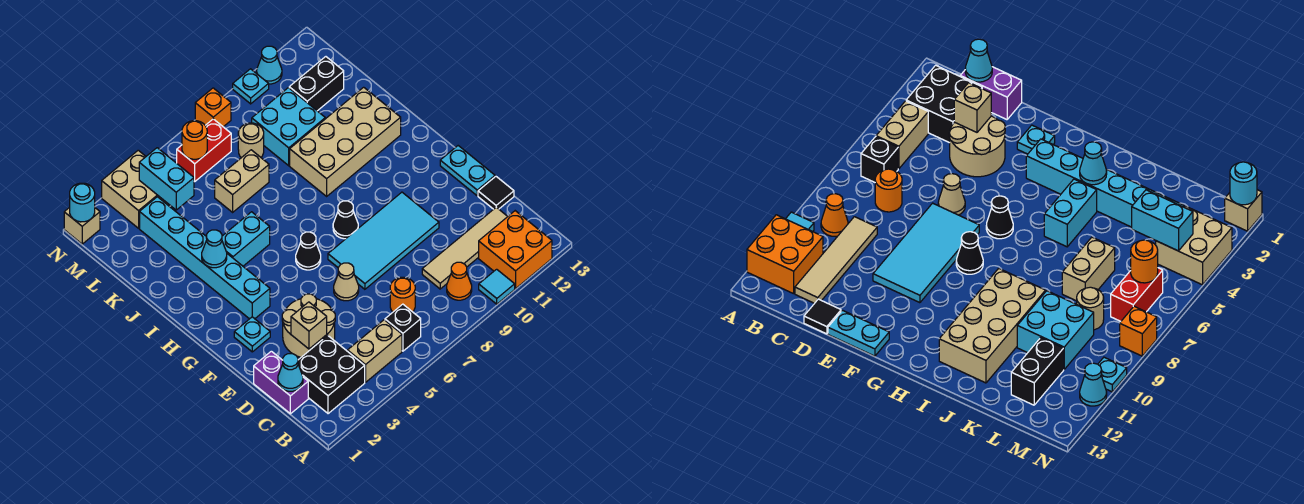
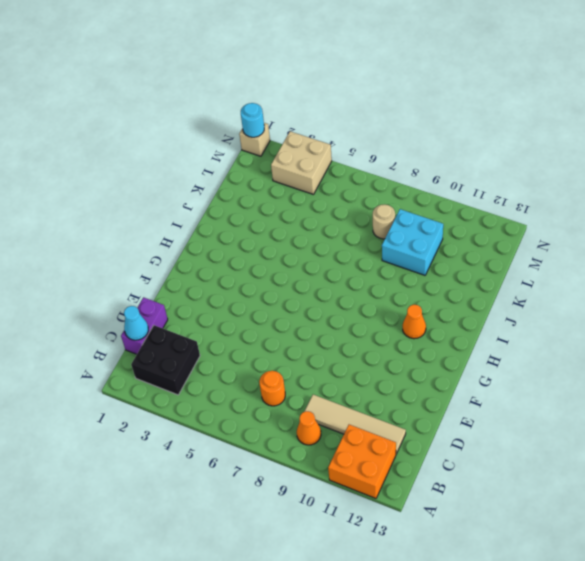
orange 1x1 cone [403,305,426,339] -> none
none -> cyan 1x1 tile [479,269,515,304]
none -> tan 1x2 brick [348,320,402,382]
none -> black 1x1 brick [385,304,421,351]
none -> tan 2x2 round brick [282,294,335,357]

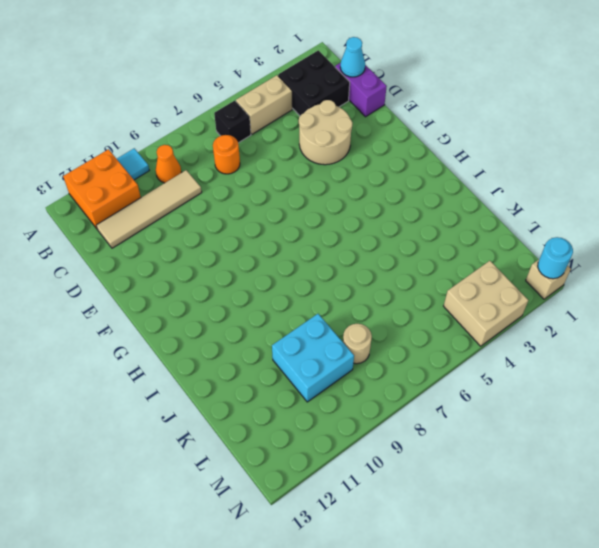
none -> black 1x1 tile [478,177,514,209]
none -> tan 1x1 cone [334,263,359,301]
none -> cyan 2x4 tile [328,192,439,289]
none -> cyan 1x2 plate [440,146,495,196]

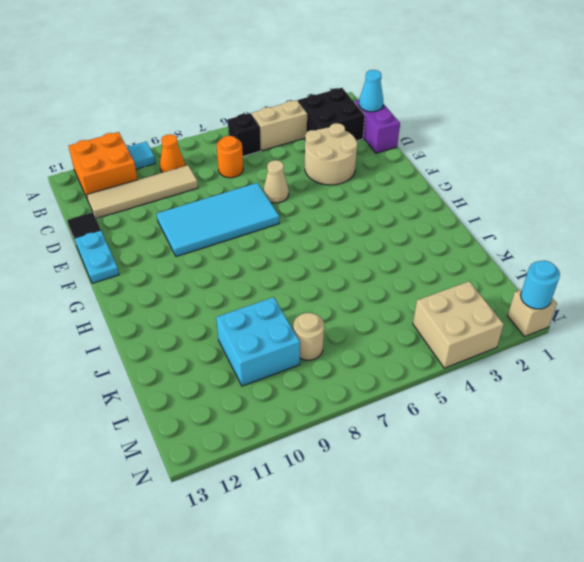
none -> cyan 1x1 plate [234,317,270,352]
none -> cyan 1x6 brick [140,197,270,319]
none -> black 1x1 cone [296,232,321,270]
none -> black 1x1 cone [333,201,358,239]

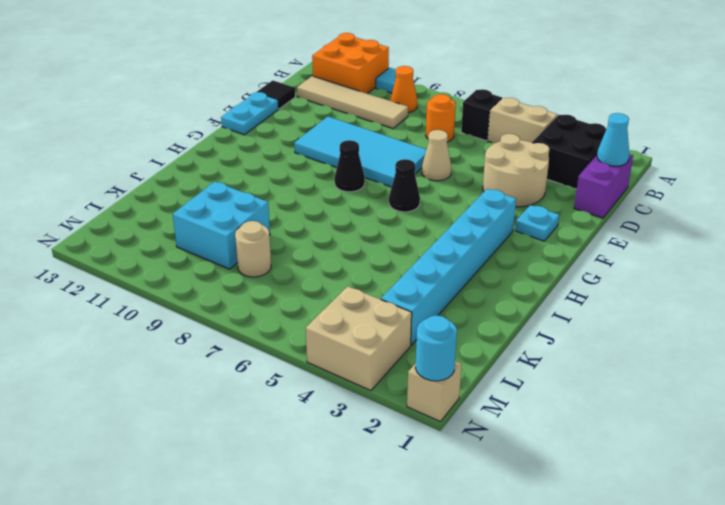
none -> cyan 1x2 brick [222,212,270,266]
none -> tan 2x4 brick [290,87,401,196]
none -> tan 1x2 brick [215,150,269,212]
none -> black 1x2 brick [289,57,344,111]

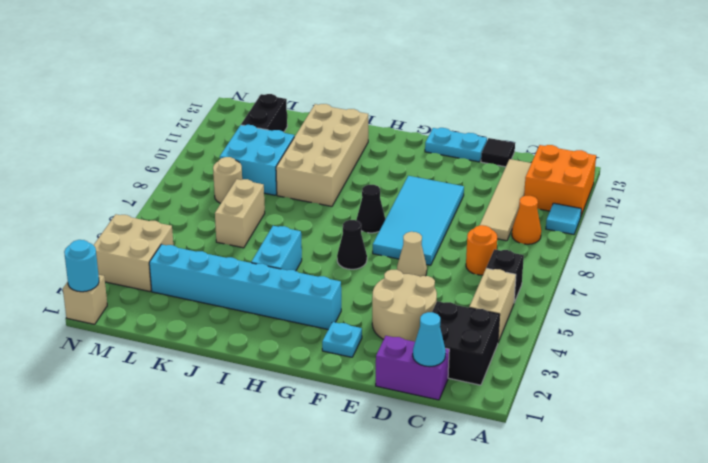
none -> red 1x2 brick [177,119,231,181]
none -> orange 1x1 brick [195,88,231,127]
none -> cyan 1x1 plate [233,69,269,104]
none -> cyan 1x1 cone [257,46,282,84]

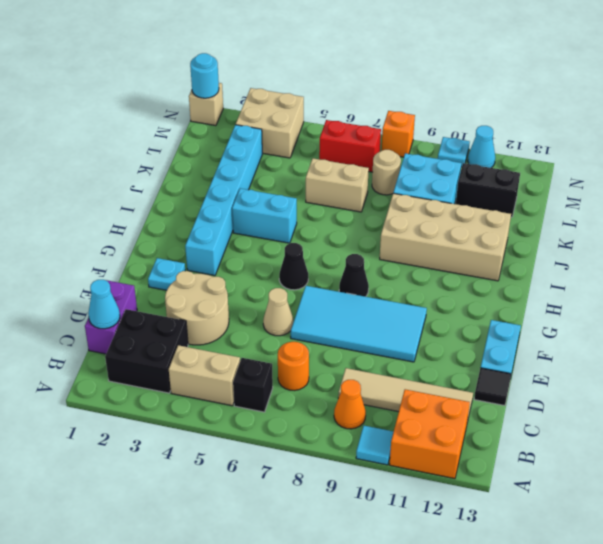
none -> tan 1x1 brick [291,302,327,349]
none -> cyan 1x1 cone [202,230,227,268]
none -> cyan 1x2 brick [139,148,194,210]
none -> orange 1x1 round brick [182,121,207,159]

